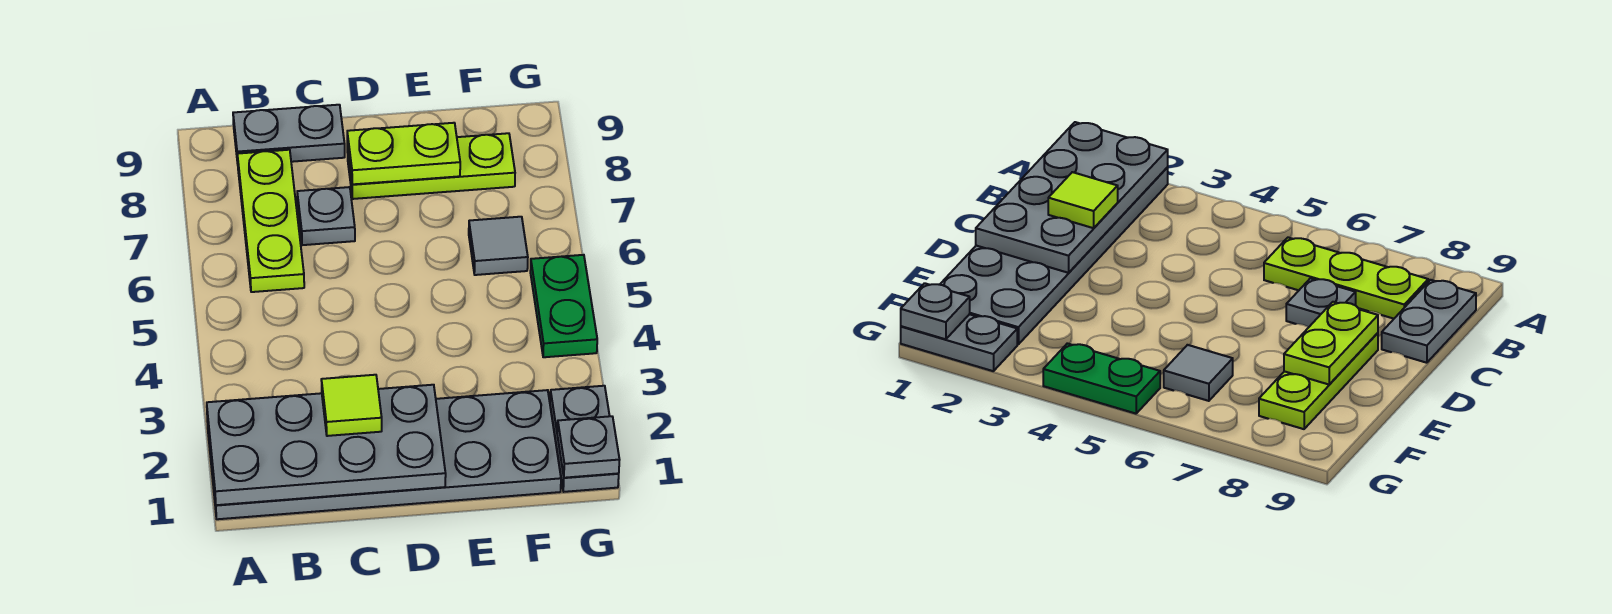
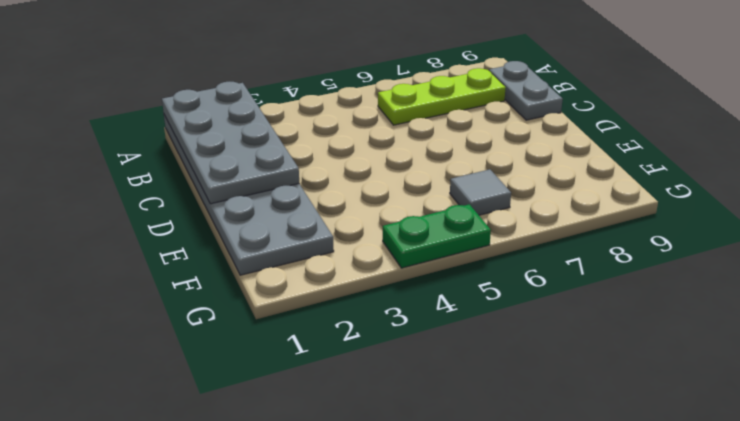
none -> grey 1x1 plate [297,187,355,245]
none -> lime 1x3 plate [347,133,515,199]
none -> grey 1x2 plate [550,386,619,492]

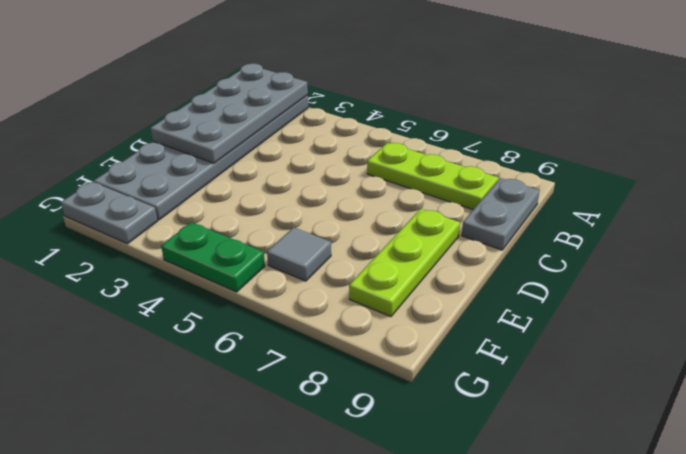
none -> grey 1x1 plate [297,187,355,245]
none -> lime 1x2 plate [347,123,460,184]
none -> grey 1x1 plate [557,416,619,478]

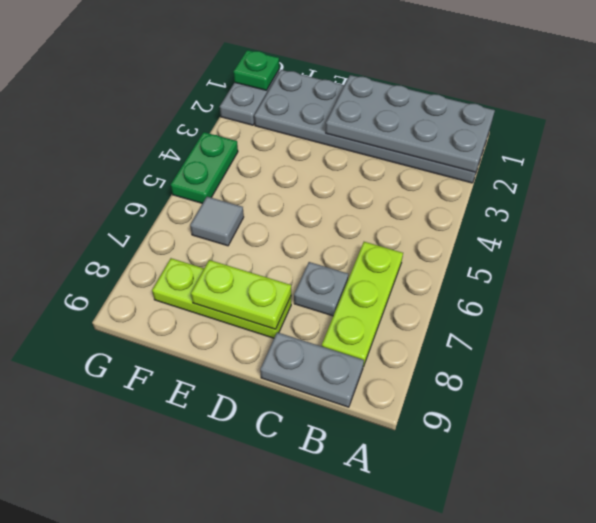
green 1x1 plate [233,50,279,90] -> grey 1x1 plate [557,416,619,478]
none -> lime 1x1 tile [321,375,382,436]

